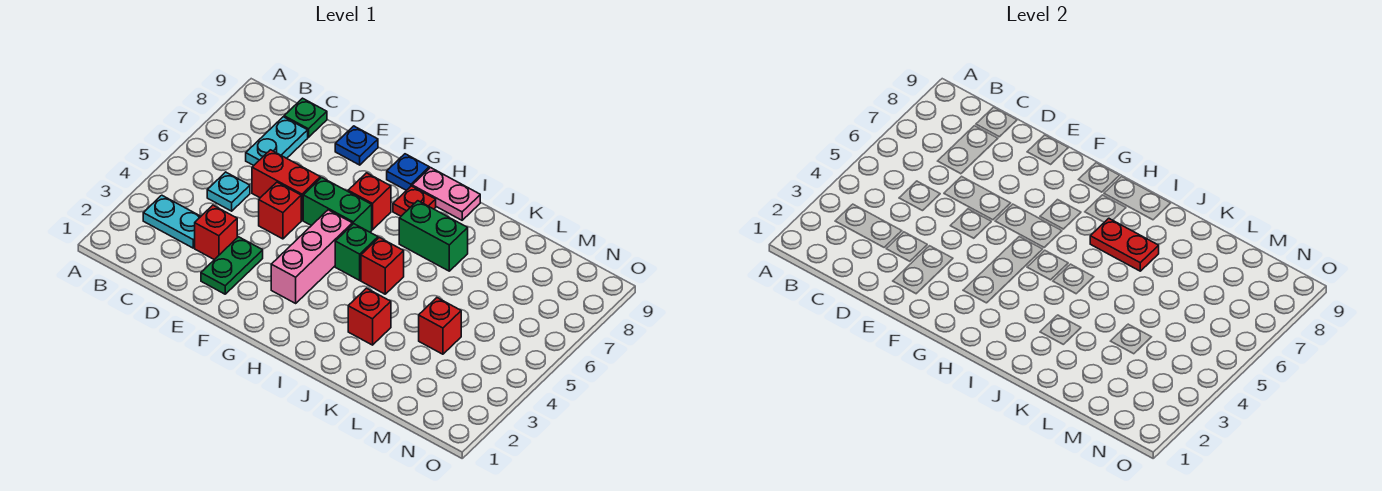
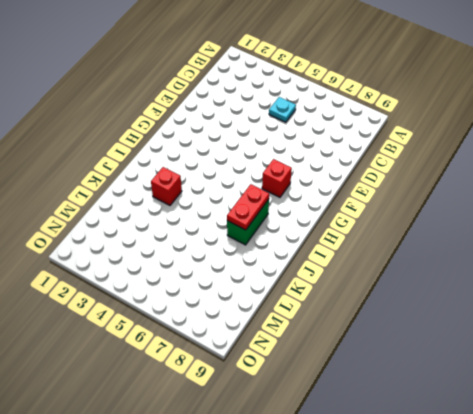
none -> cyan 1x2 plate [143,195,201,248]
none -> cyan 1x2 plate [246,117,308,165]
none -> green 1x1 plate [284,98,327,137]

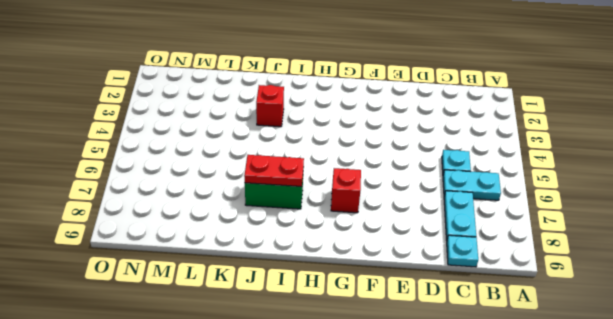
cyan 1x2 plate [443,170,501,200] -> cyan 1x2 plate moved to [143,195,201,248]
cyan 1x1 plate [447,235,478,267] -> green 1x1 plate [284,98,327,137]
none -> red 1x1 brick [195,205,237,260]
none -> red 1x2 brick [252,150,320,220]
none -> green 1x2 plate [201,237,263,294]

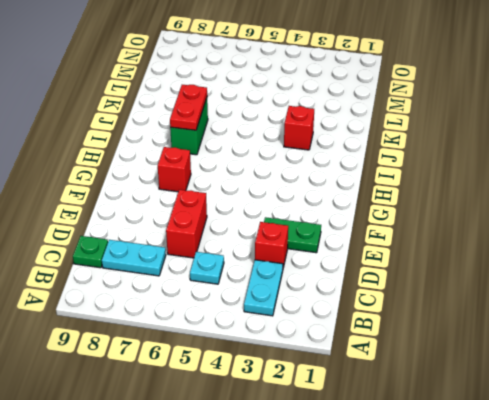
none -> red 1x1 brick [259,182,301,239]
none -> blue 1x1 plate [335,126,378,165]
none -> green 1x2 brick [303,178,372,232]

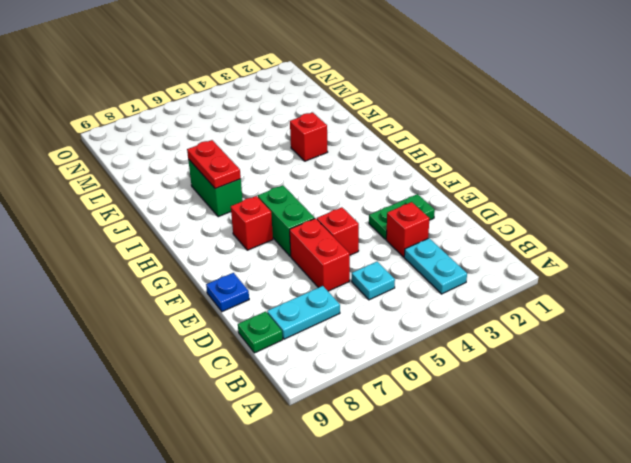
none -> pink 1x3 brick [271,210,352,303]
none -> blue 1x1 plate [387,154,429,190]
none -> green 1x1 brick [335,224,378,280]

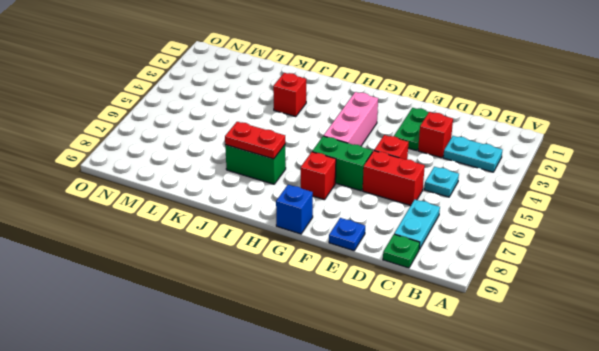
blue 1x1 brick [276,185,313,234] -> blue 1x1 plate [387,154,429,190]
none -> green 1x1 brick [335,224,378,280]
none -> red 1x1 plate [393,186,436,216]
none -> pink 1x2 plate [412,168,480,220]

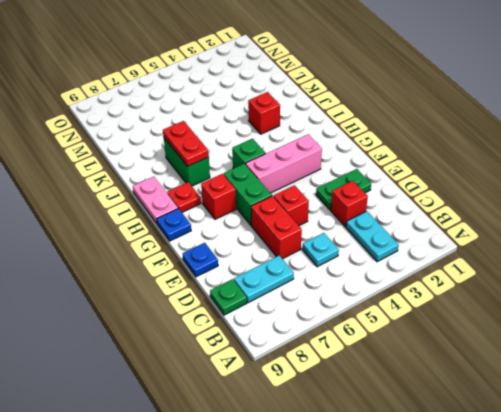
none -> red 1x1 brick [361,238,404,294]
none -> red 1x1 brick [419,298,461,354]

